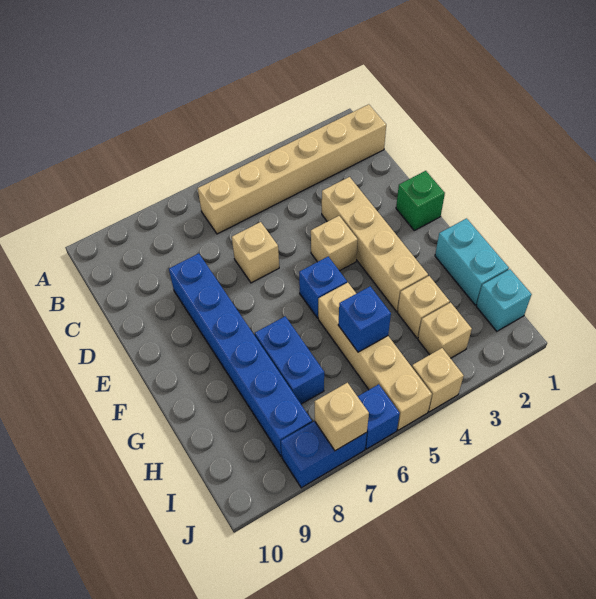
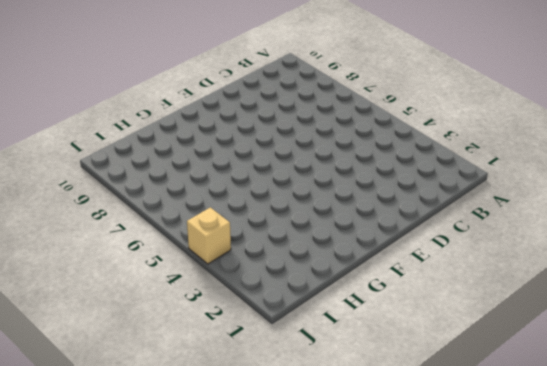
none -> tan 1x6 brick [198,104,386,234]
none -> tan 1x4 brick [322,177,428,312]
none -> tan 1x1 brick [232,222,279,283]

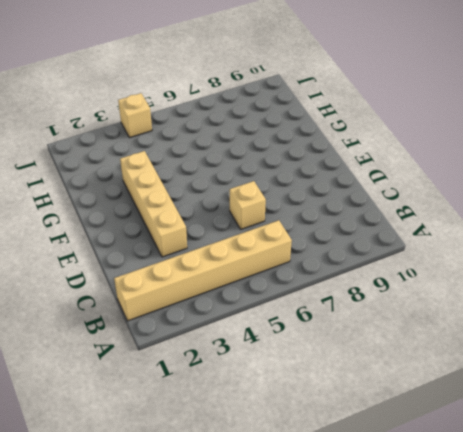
none -> blue 1x6 brick [169,253,312,457]
none -> green 1x1 brick [396,171,445,231]
none -> tan 1x1 brick [311,216,358,271]

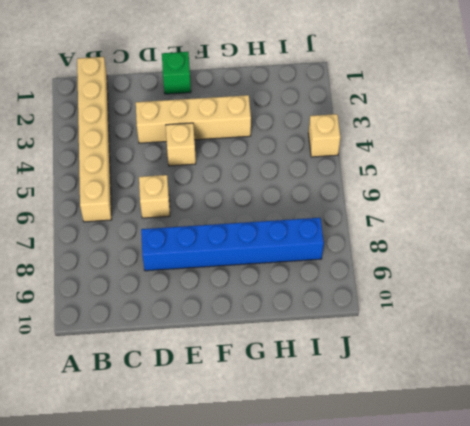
none -> blue 1x1 brick [299,257,347,318]
none -> cyan 1x2 brick [435,218,509,305]
none -> tan 1x4 brick [318,283,432,430]

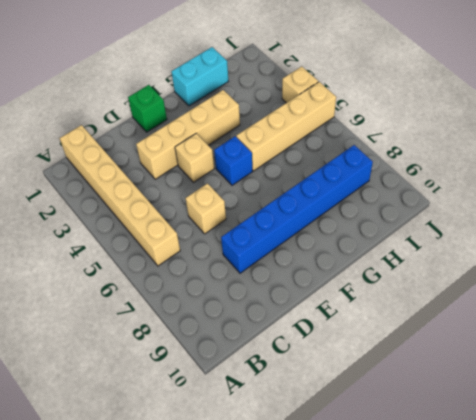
none -> blue 1x2 brick [255,316,324,404]
none -> tan 1x1 brick [398,276,450,338]
none -> cyan 1x1 brick [476,269,532,331]

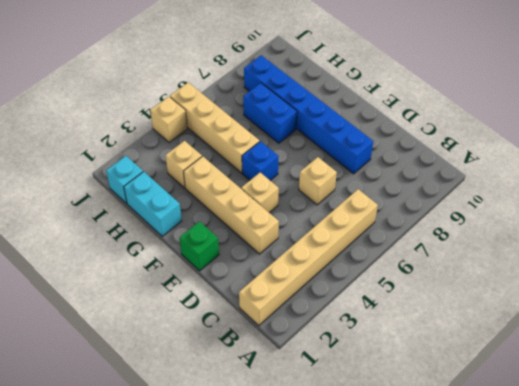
none -> tan 1x1 brick [418,303,472,358]
none -> blue 1x1 brick [358,384,400,449]
none -> blue 1x2 brick [281,421,367,488]

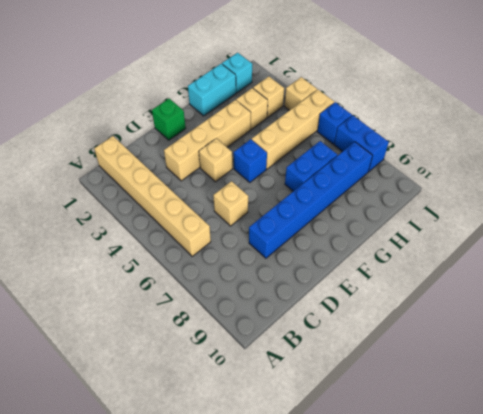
none -> blue 1x1 brick [338,286,391,352]
none -> tan 1x1 brick [315,383,369,451]

